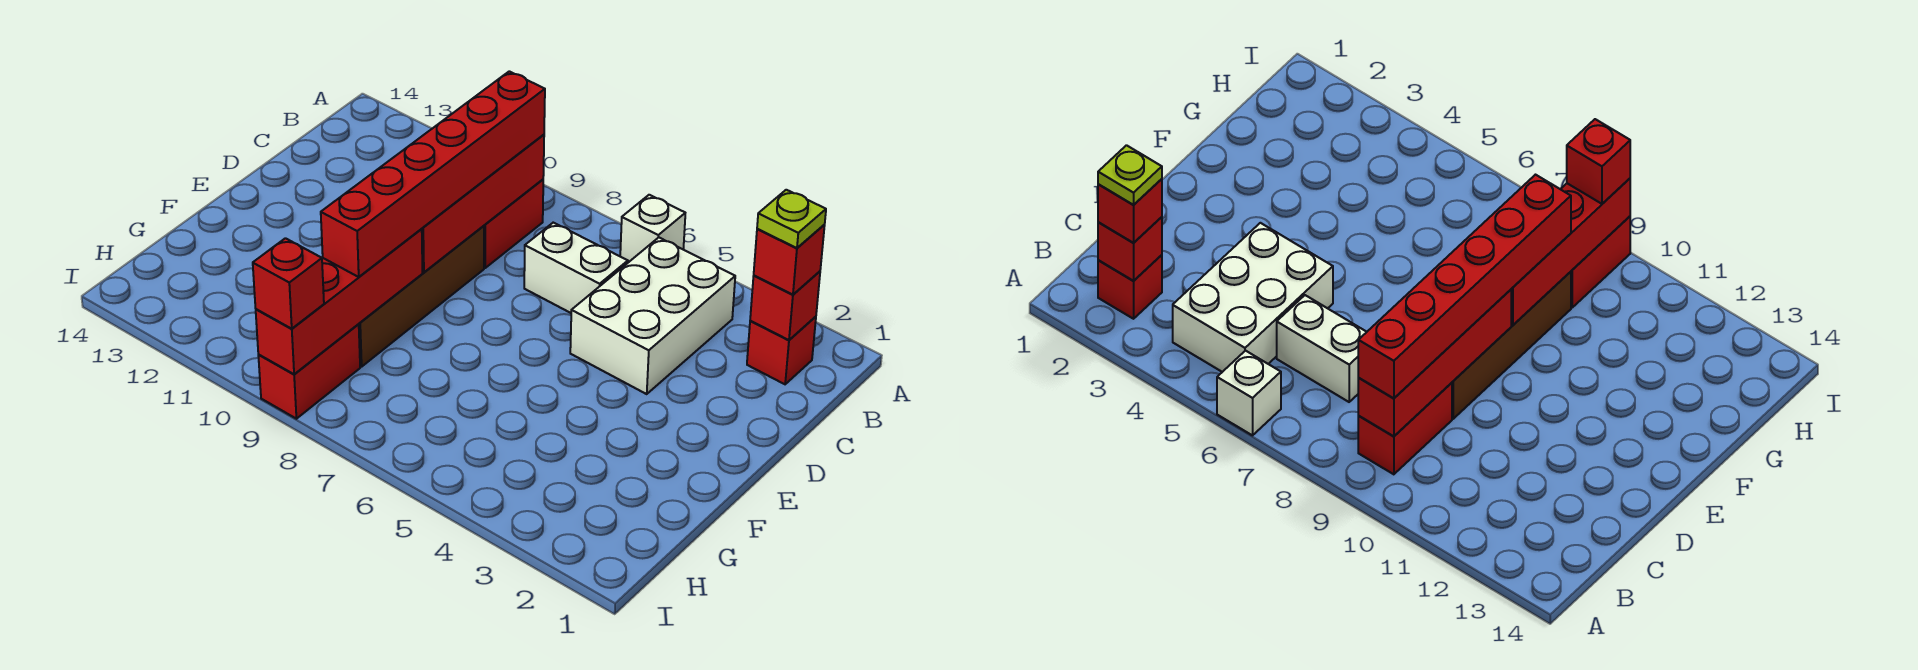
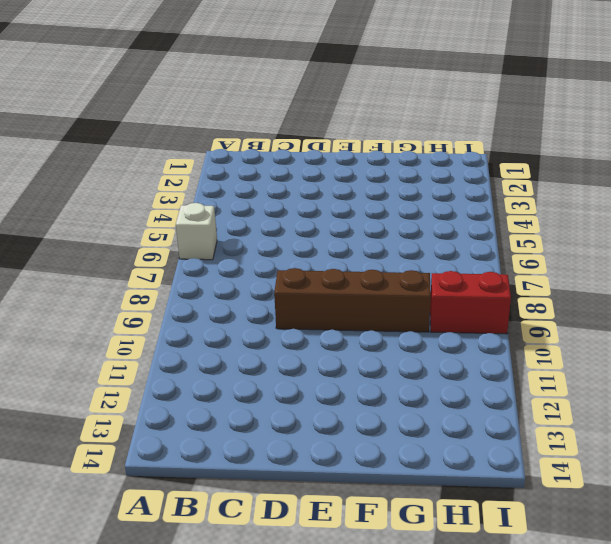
none -> red 1x1 brick [747,317,816,384]
none -> white 2x3 brick [570,237,735,394]
none -> red 1x2 brick [484,180,543,268]

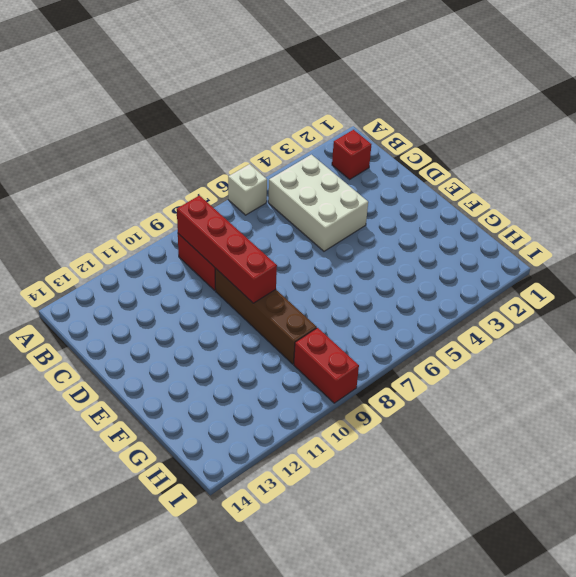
none -> white 1x2 brick [524,223,628,313]
none -> red 1x1 brick [750,271,820,340]
none -> red 1x4 brick [256,229,422,374]

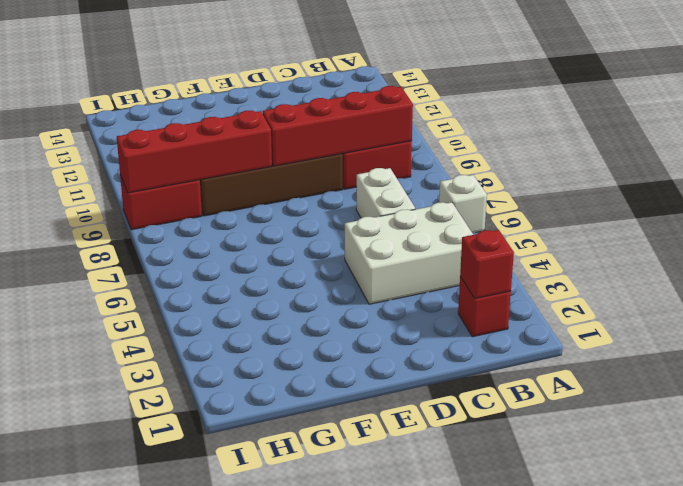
none -> red 1x1 brick [754,225,825,295]
none -> red 1x6 brick [321,71,545,277]
none -> red 1x1 brick [253,238,324,329]

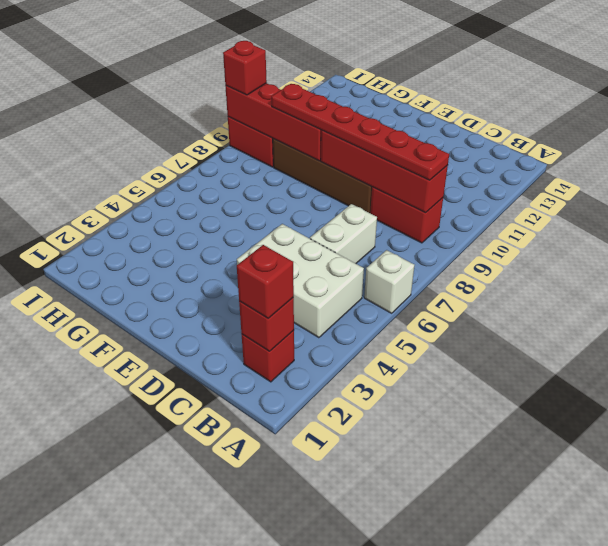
red 1x6 plate [271,84,449,180] -> red 1x6 brick [321,71,545,277]
none -> lime 1x1 plate [757,190,826,248]

